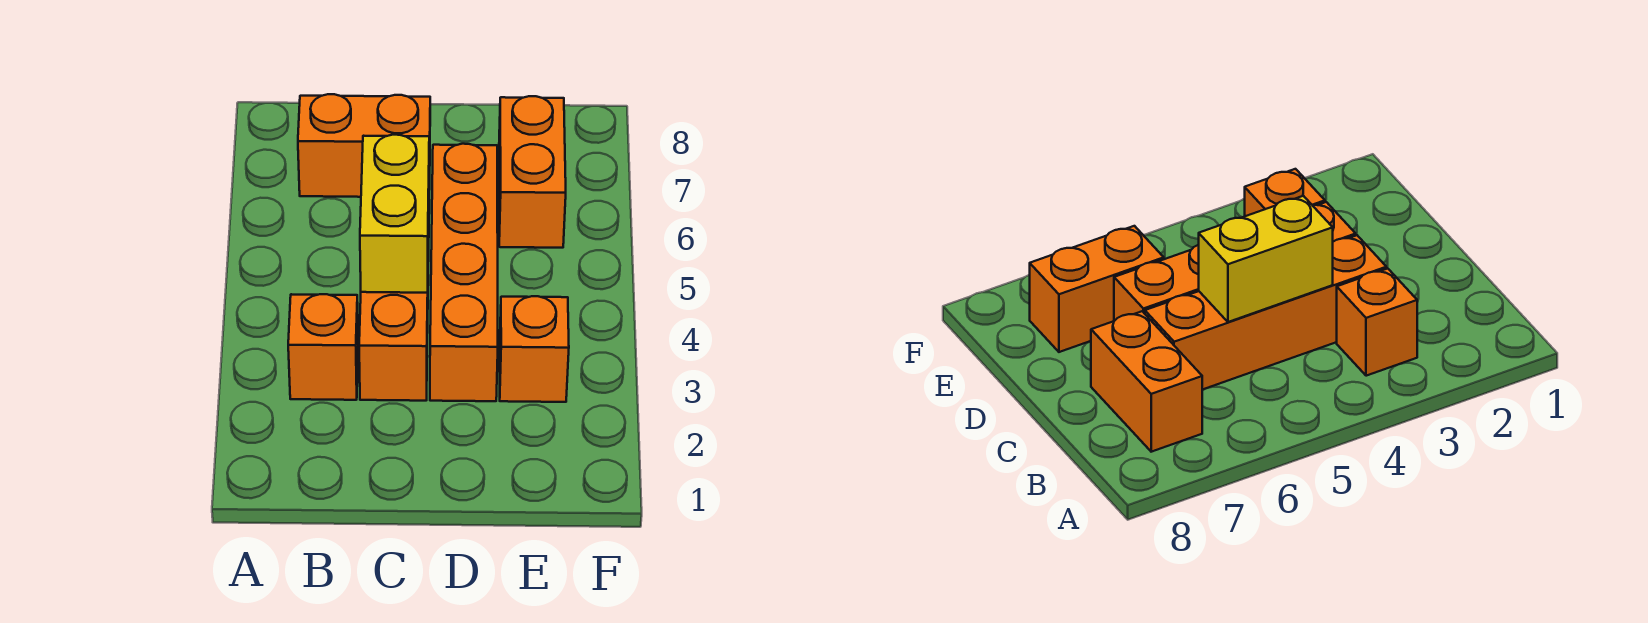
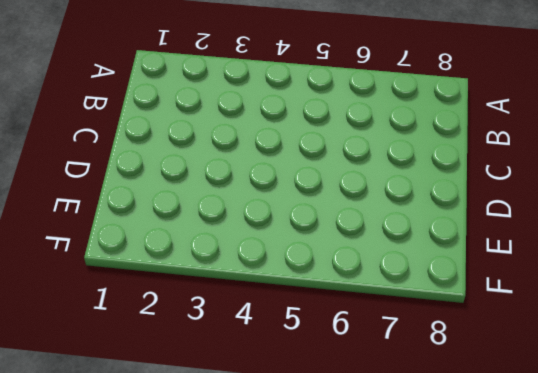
none -> orange 1x1 brick [288,294,358,400]
none -> orange 1x2 brick [298,94,430,197]

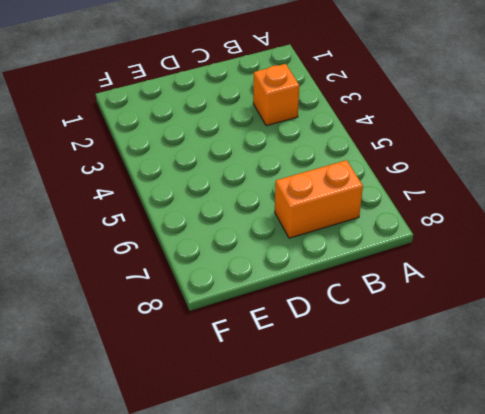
none -> orange 1x4 brick [359,145,430,401]
none -> orange 1x4 brick [430,144,498,401]

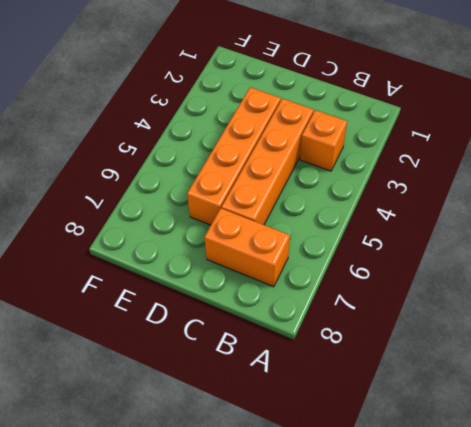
none -> orange 1x1 brick [500,296,569,402]
none -> orange 1x2 brick [499,96,566,248]

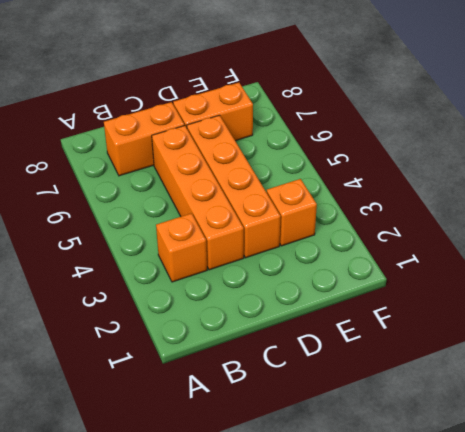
orange 1x2 brick [173,83,253,141] -> orange 1x2 brick turned to [499,96,566,248]
none -> yellow 1x2 brick [360,135,429,293]

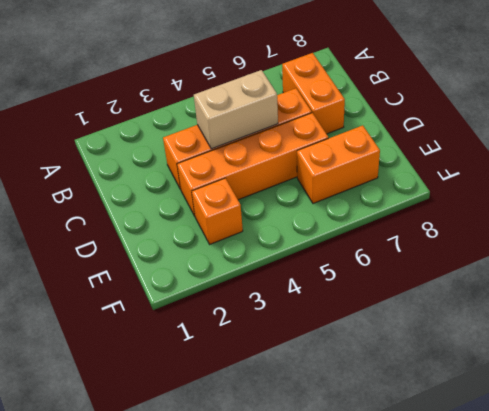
tan 1x2 brick [194,70,278,149] -> yellow 1x2 brick [360,135,429,293]
none -> orange 1x1 brick [288,294,358,400]

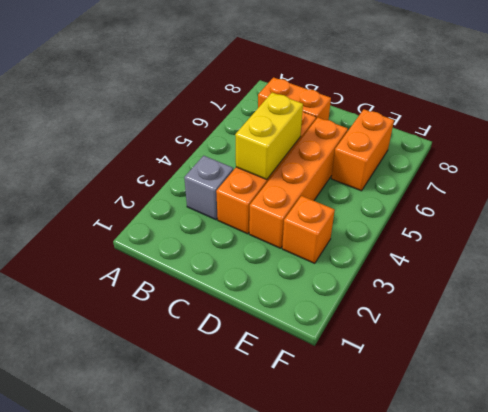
grey 1x1 brick [184,156,233,220] -> orange 1x1 brick [288,294,358,400]

